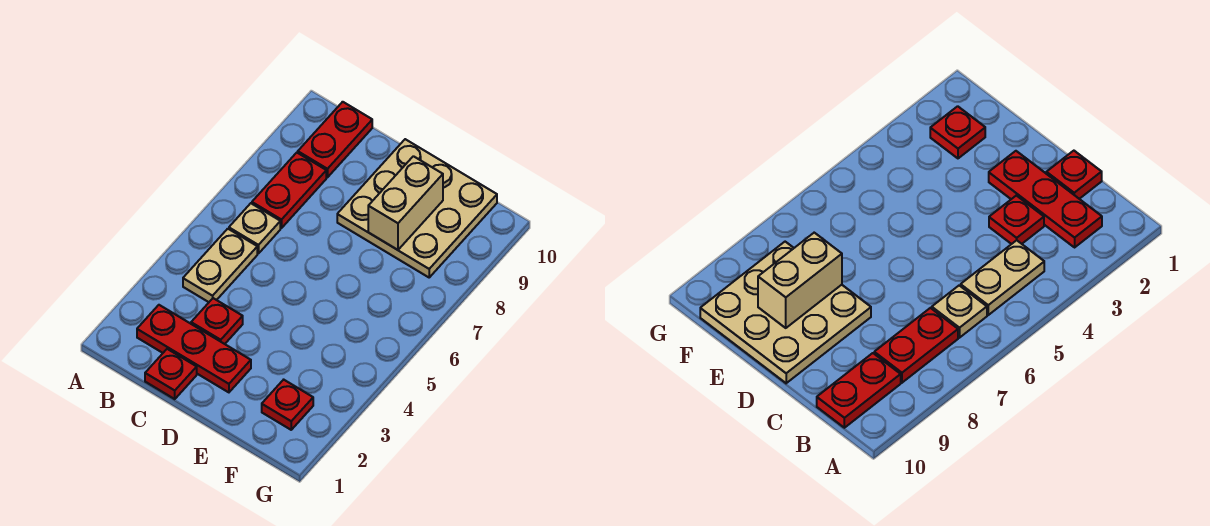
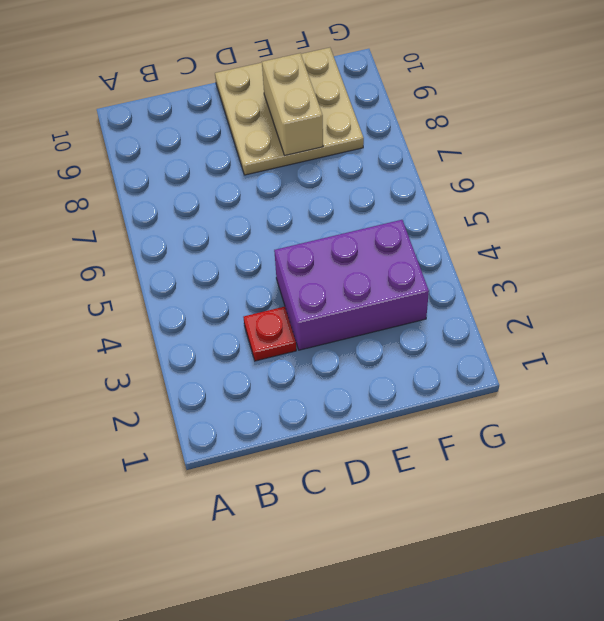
purple 2x3 brick [274,220,429,350] -> none
none -> red 1x3 plate [137,305,251,392]
none -> tan 1x2 plate [183,229,257,302]

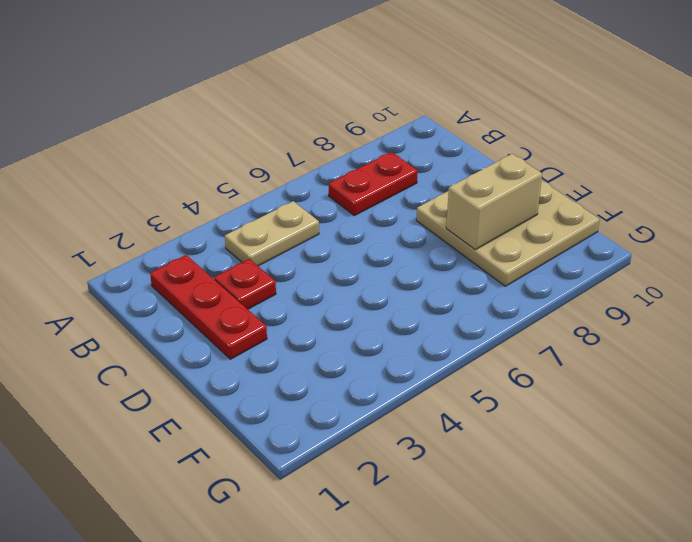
none -> tan 1x1 plate [229,203,280,254]
none -> red 1x2 plate [298,102,372,177]

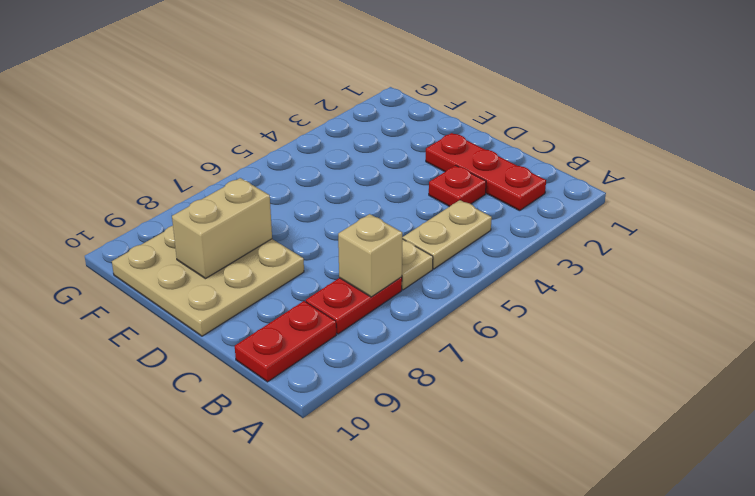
tan 1x1 brick [338,214,402,297] -> none
none -> red 1x1 plate [145,349,197,399]
none -> red 1x1 plate [262,380,313,430]

